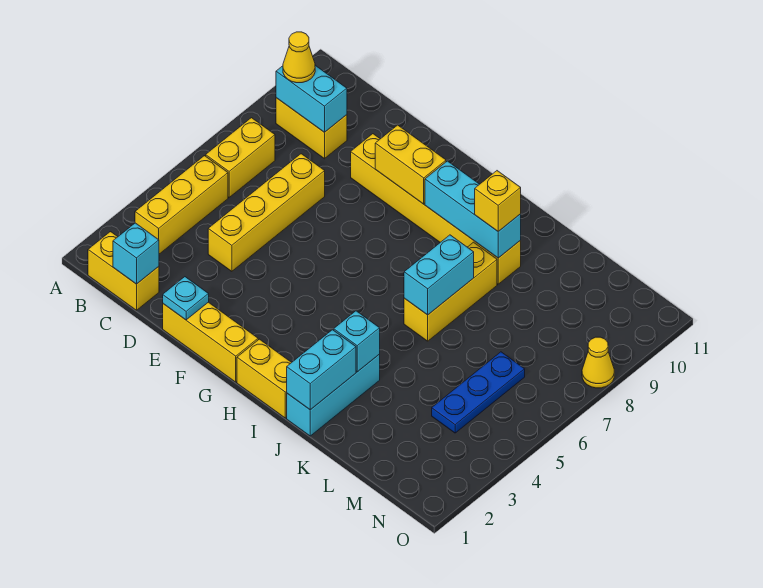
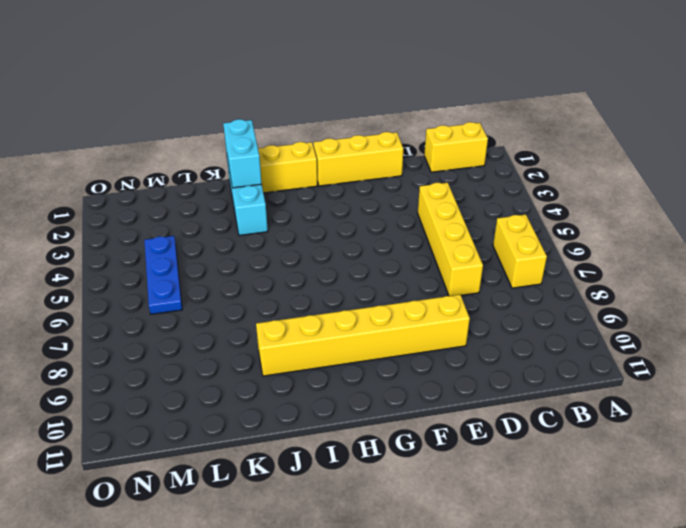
none -> yellow 1x3 brick [135,156,228,254]
none -> yellow 1x2 brick [276,98,347,159]
none -> yellow 1x3 brick [404,242,497,341]

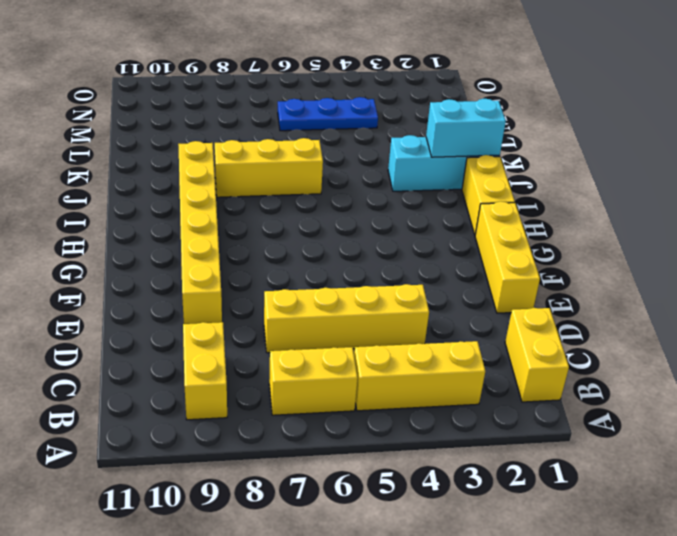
none -> yellow 1x1 cone [582,337,614,388]
none -> cyan 1x2 brick [276,65,347,132]
none -> cyan 1x1 brick [113,223,159,284]

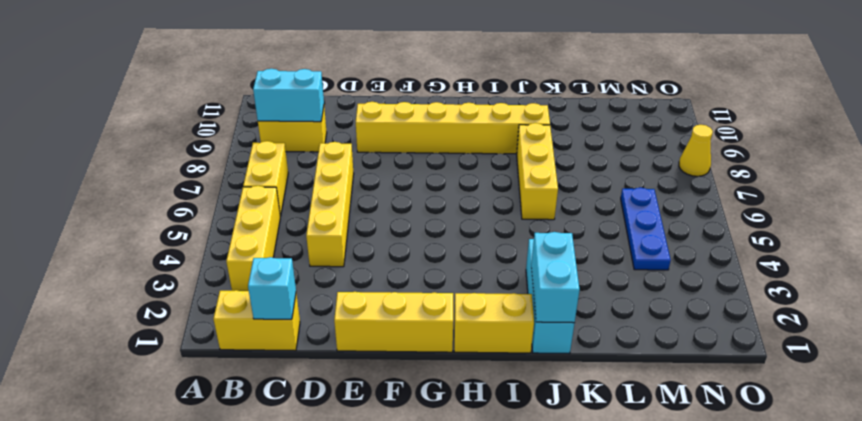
none -> cyan 1x1 plate [163,277,209,320]
none -> yellow 1x2 brick [375,125,446,204]
none -> cyan 1x3 brick [425,161,521,258]

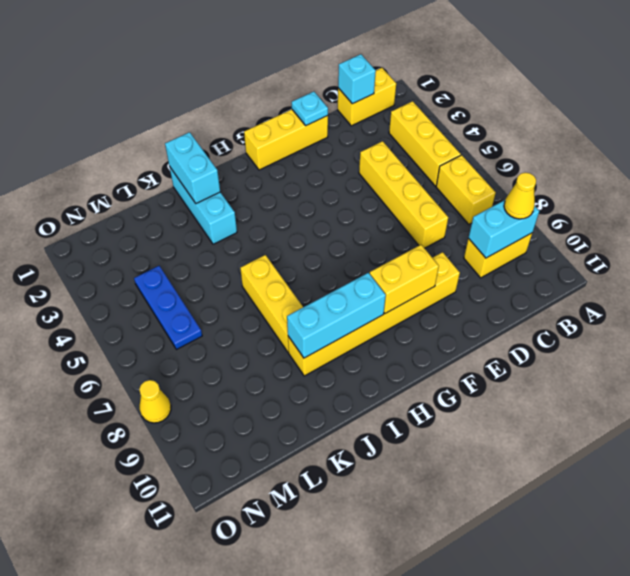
none -> yellow 1x2 brick [237,339,292,418]
none -> cyan 1x1 brick [334,311,380,372]
none -> cyan 1x2 brick [404,235,474,315]

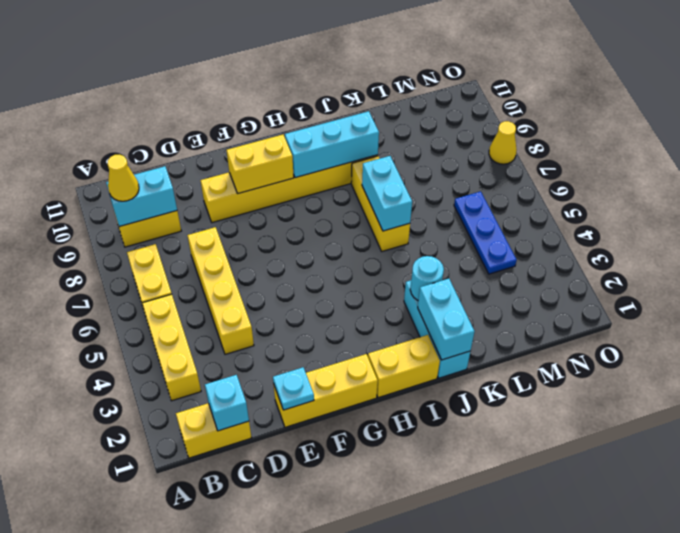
cyan 1x1 round brick [410,256,444,300] -> cyan 1x1 brick [334,311,380,372]
none -> yellow 1x1 brick [475,171,521,231]

